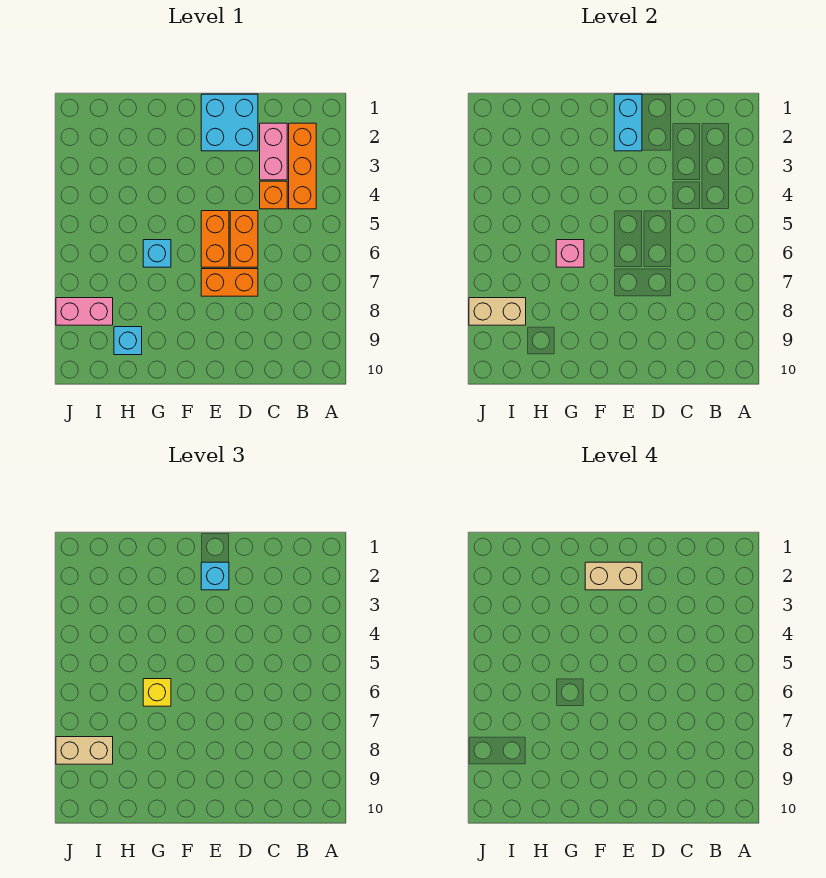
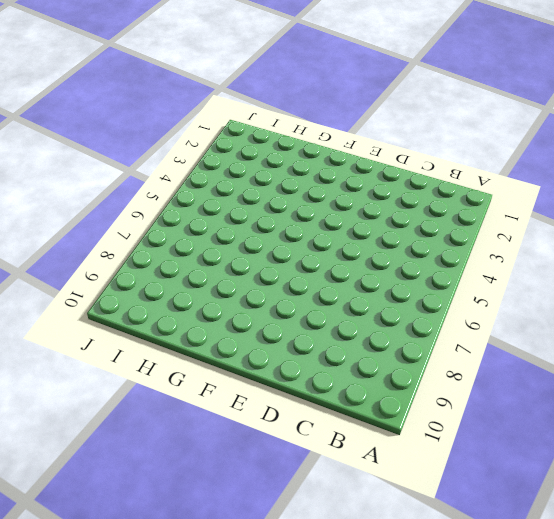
none -> orange 1x3 brick [289,123,316,209]
none -> pink 1x2 brick [260,123,287,180]
none -> orange 1x1 brick [260,181,287,209]

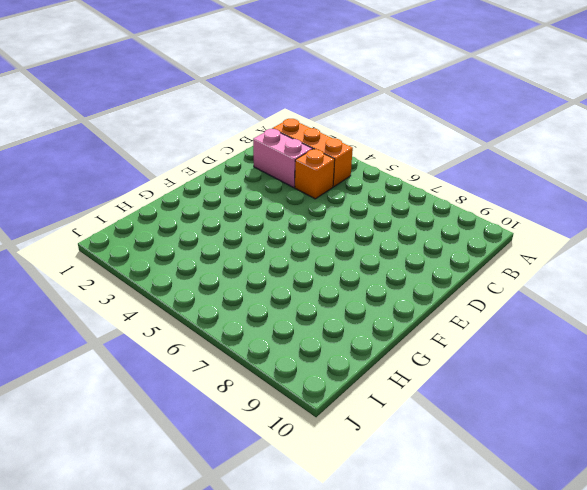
none -> cyan 2x2 brick [201,94,258,151]
none -> orange 1x2 brick [230,211,258,267]
none -> orange 1x2 brick [201,269,258,296]

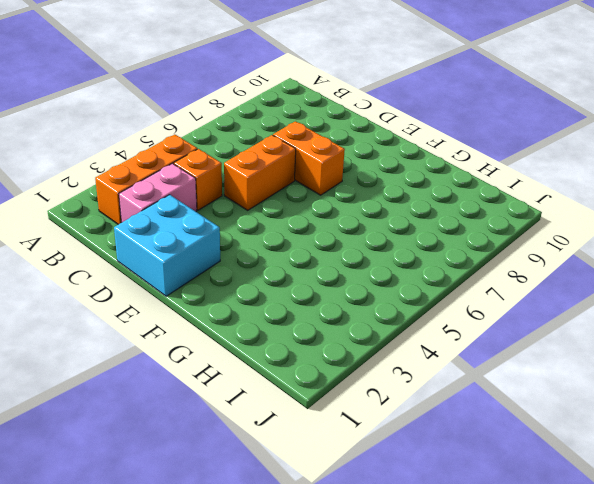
none -> orange 1x2 brick [201,211,229,267]
none -> cyan 1x1 brick [143,240,171,267]
none -> cyan 1x1 brick [114,327,142,355]

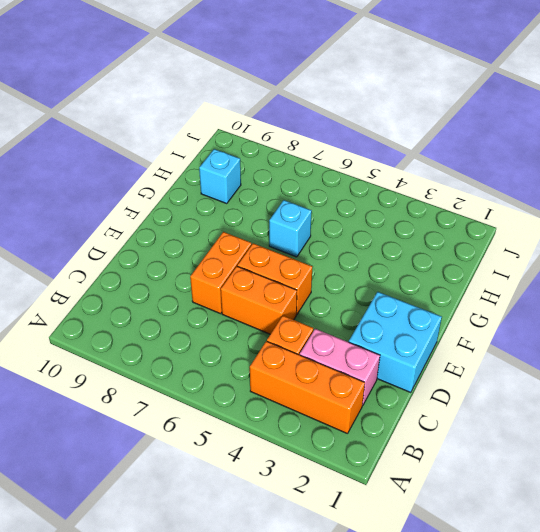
none -> pink 1x2 brick [56,298,113,325]
none -> cyan 1x2 brick [614,94,642,151]
none -> pink 1x1 brick [556,240,584,267]

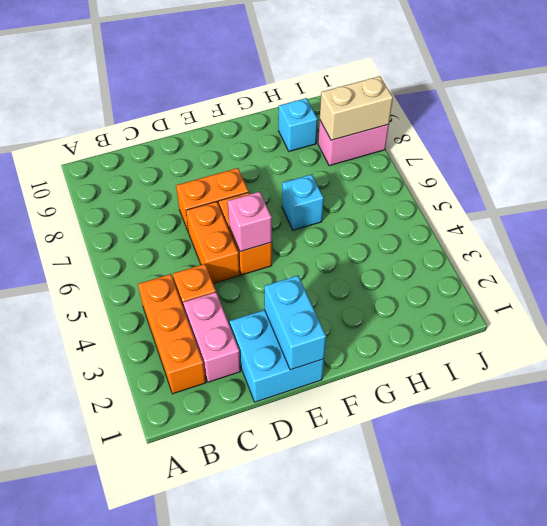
pink 1x1 brick [228,192,272,252] -> pink 1x1 brick moved to [556,240,584,267]
none -> cyan 1x1 brick [201,562,229,590]
none -> yellow 1x1 brick [143,679,171,706]
none -> tan 1x2 brick [56,737,113,764]

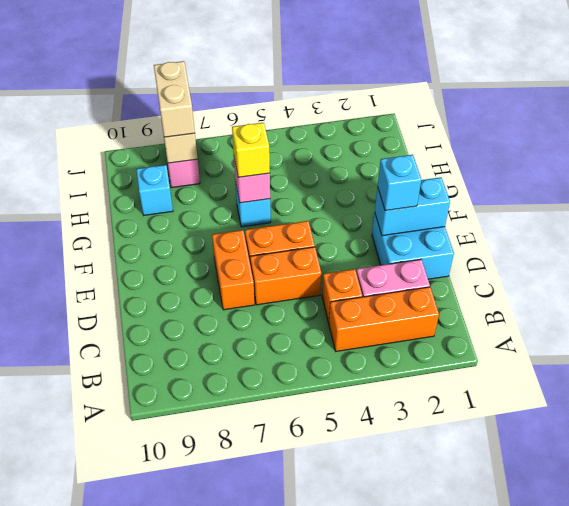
none -> tan 1x2 brick [585,562,642,590]

